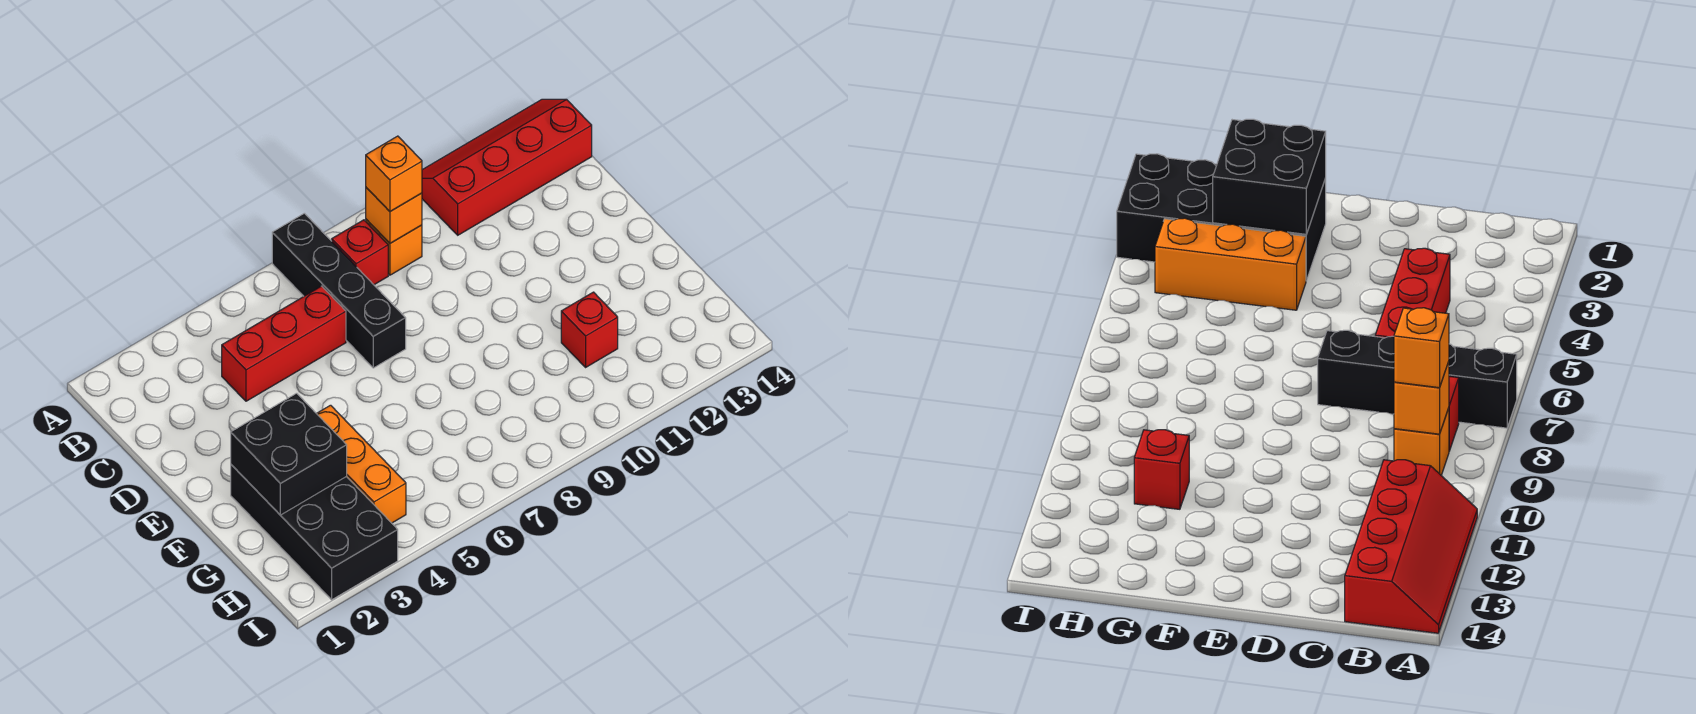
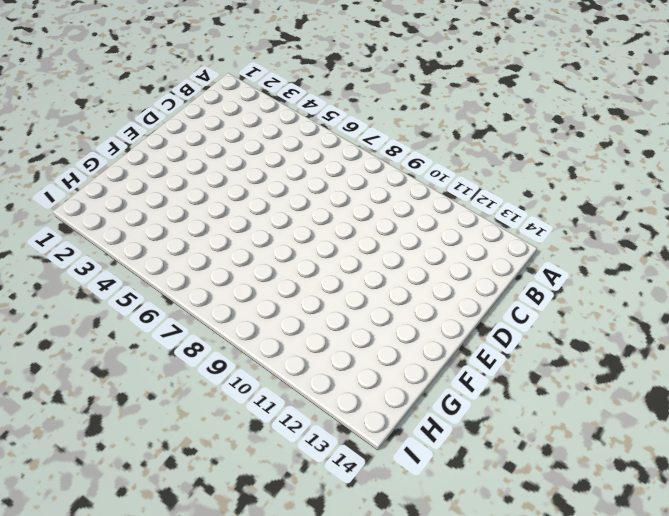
none -> black 1x4 brick [272,213,406,368]
none -> red 2x4 slope [422,99,592,235]

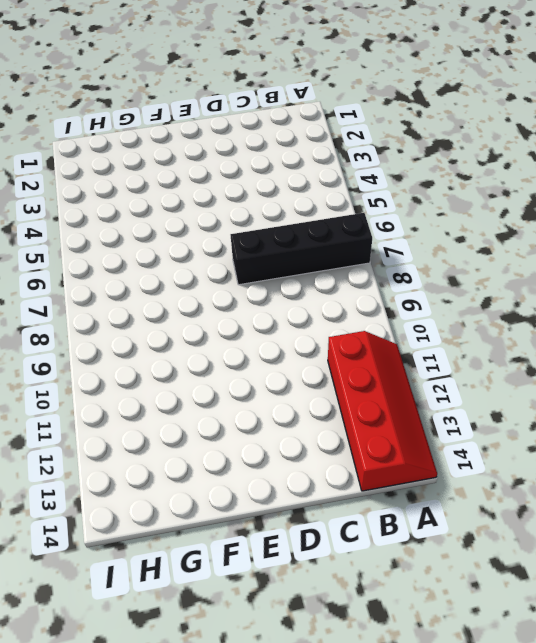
none -> red 1x1 brick [332,220,388,285]
none -> orange 1x1 brick [366,219,422,275]

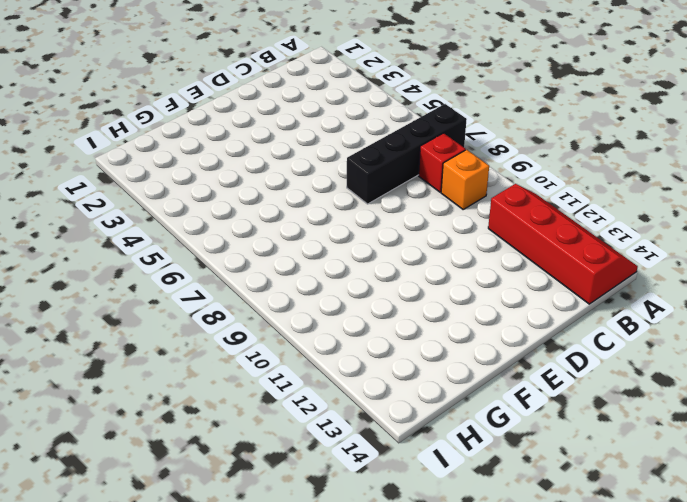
none -> red 1x3 brick [222,286,346,401]
none -> black 2x4 brick [231,465,398,600]

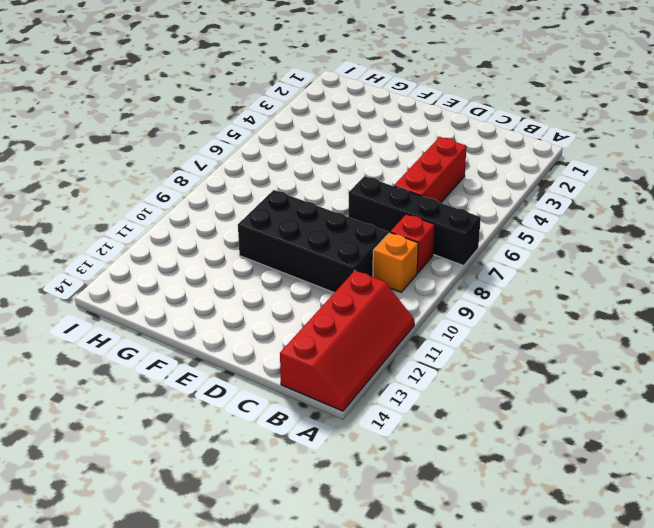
black 2x4 brick [238,190,388,293] -> black 2x4 brick moved to [231,465,398,600]
none -> orange 1x3 brick [316,405,406,523]
none -> red 1x1 brick [561,292,618,367]

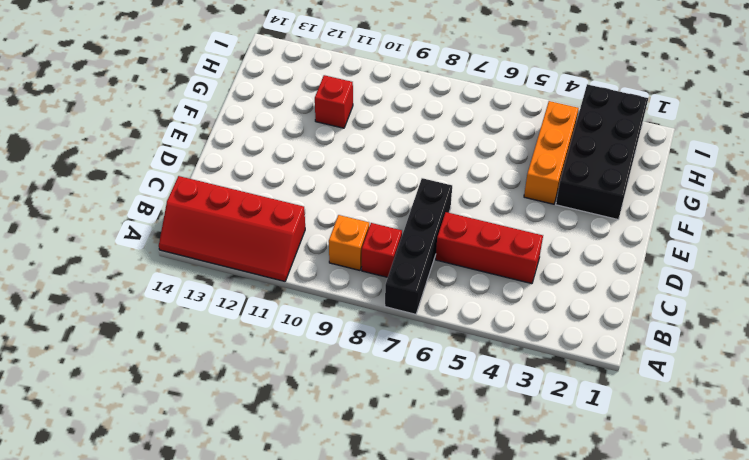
none -> orange 1x1 brick [366,188,422,243]
none -> black 2x2 brick [231,393,347,515]

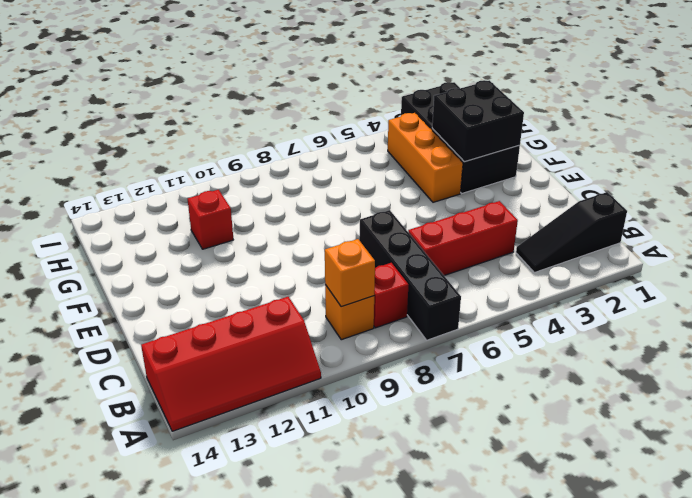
black 1x3 slope [516,192,627,273] -> none
none -> orange 1x1 brick [366,136,422,211]

